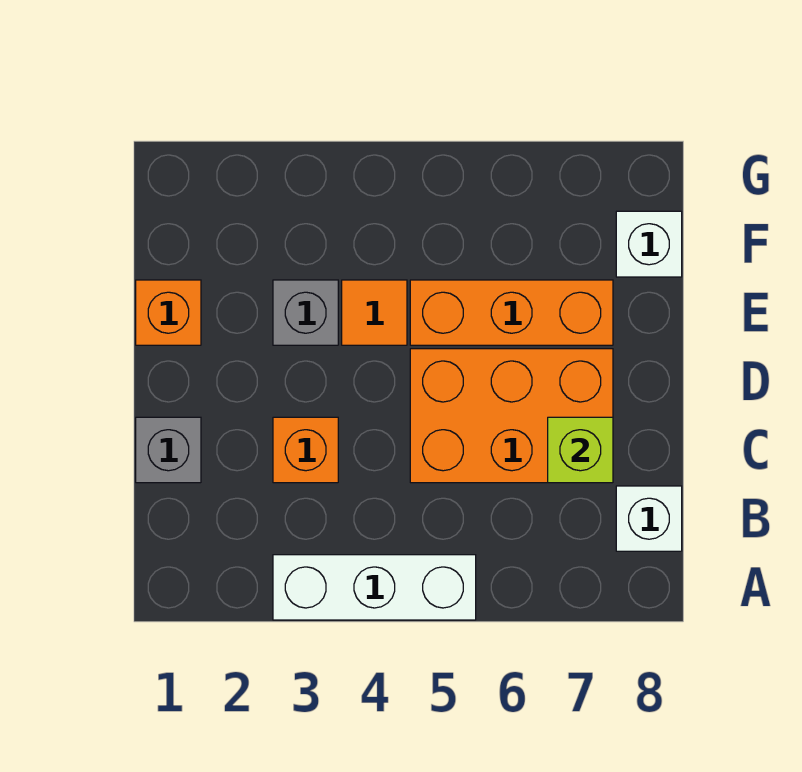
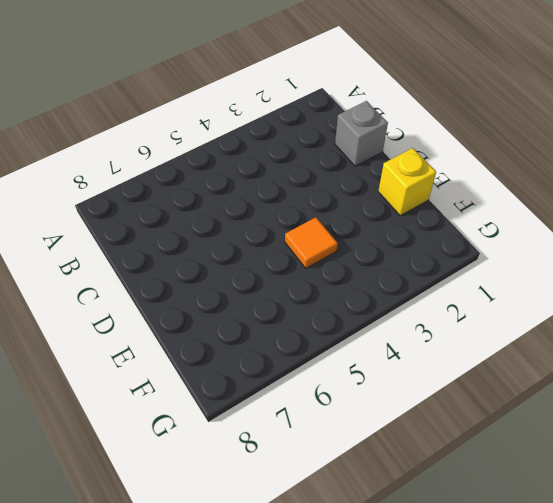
yellow 1x1 brick [378,148,436,216] -> orange 1x1 brick [136,280,201,345]
none -> white 1x3 brick [273,555,476,620]
none -> white 1x1 brick [616,486,682,551]

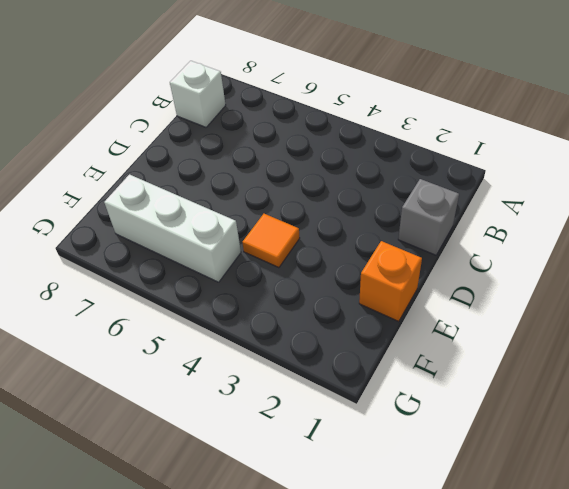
white 1x3 brick [104,175,241,282] -> white 1x3 brick moved to [273,555,476,620]
none -> orange 1x1 brick [273,417,338,483]
none -> orange 2x3 brick [410,349,613,483]

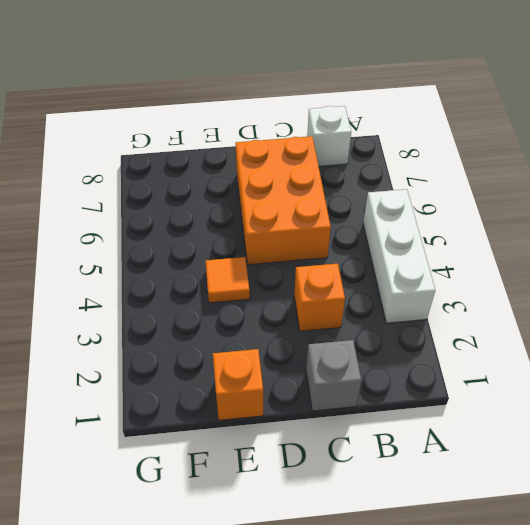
none -> grey 1x1 brick [273,280,338,345]
none -> orange 1x3 brick [410,280,613,345]

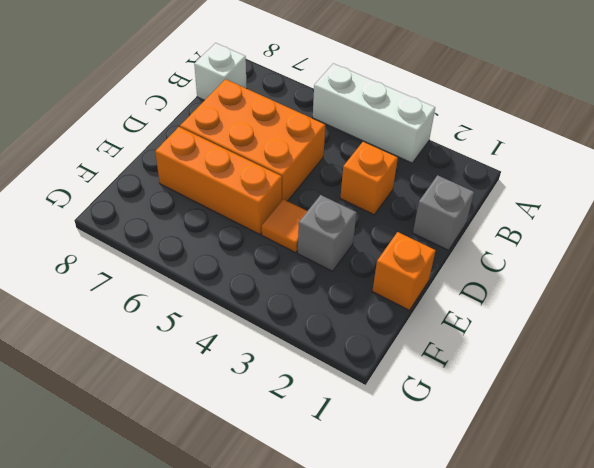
none -> white 1x1 brick [616,211,682,277]
none -> lime 1x1 brick [548,417,613,483]

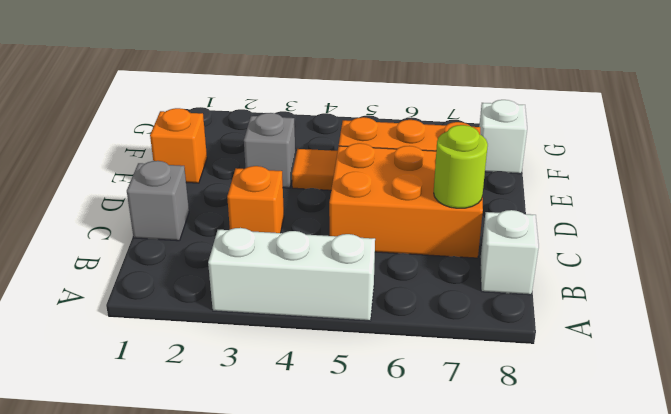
lime 1x1 round brick [434,125,488,208] -> lime 1x1 brick [548,417,613,483]

